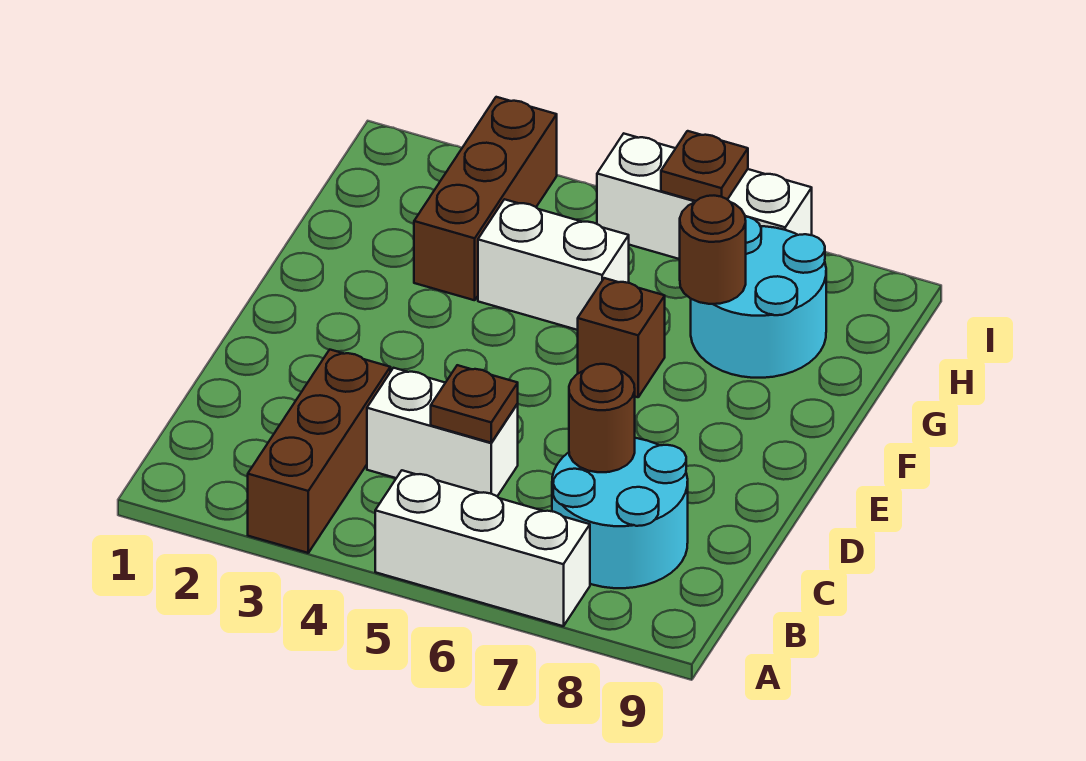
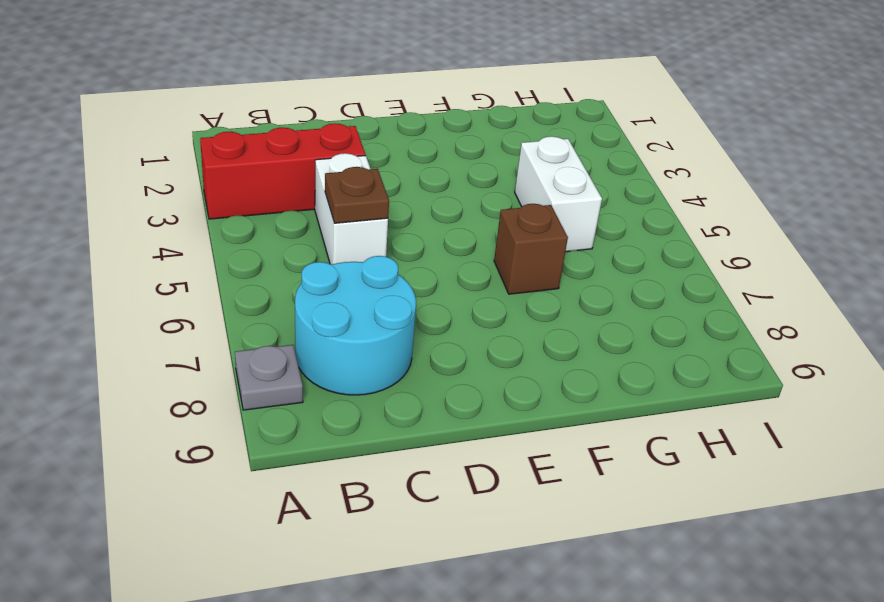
red 1x3 brick [200,123,365,219] -> brown 1x3 brick [248,350,390,553]
grey 1x1 plate [235,345,303,410] -> none
none -> white 1x3 brick [375,470,590,626]
none -> brown 1x3 brick [414,97,557,300]
none -> cyan 2x2 round brick [691,217,826,378]

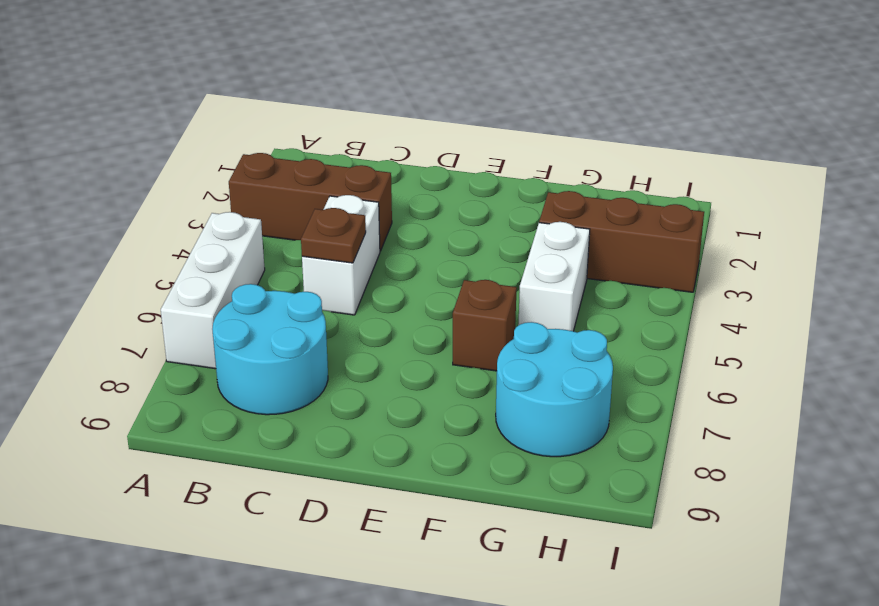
none -> white 1x3 brick [597,134,812,259]
none -> brown 1x1 round brick [569,364,635,472]
none -> brown 1x1 round brick [680,196,746,304]

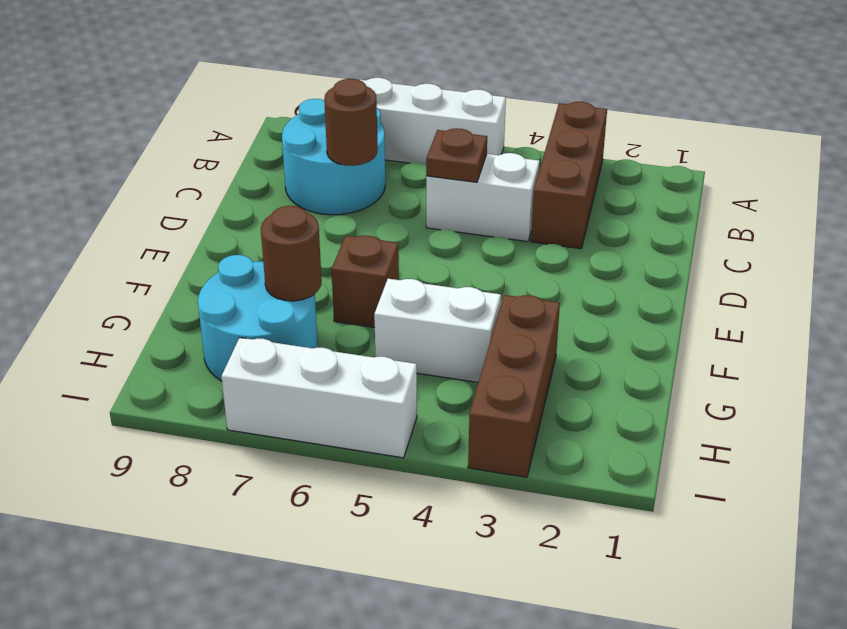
none -> brown 1x1 plate [661,131,748,201]

